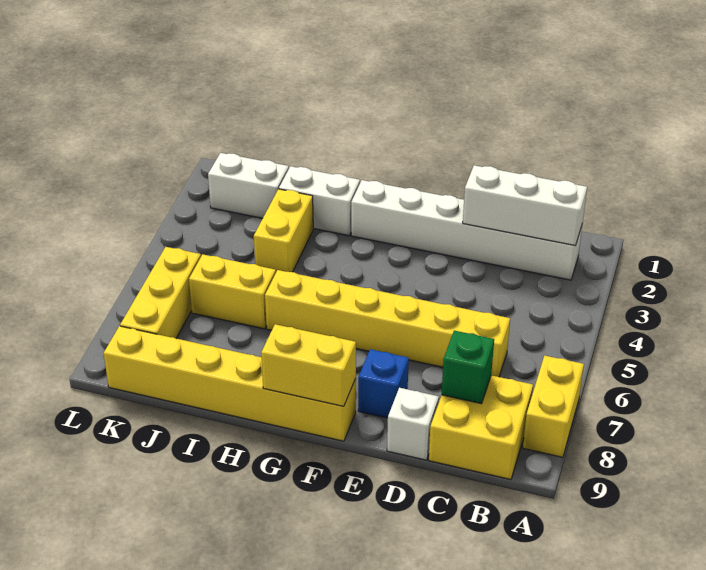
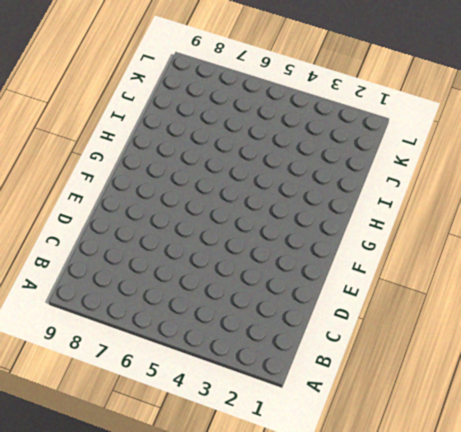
none -> yellow 1x2 brick [523,355,584,457]
none -> white 1x6 brick [351,180,582,280]
none -> yellow 2x2 brick [429,375,533,479]

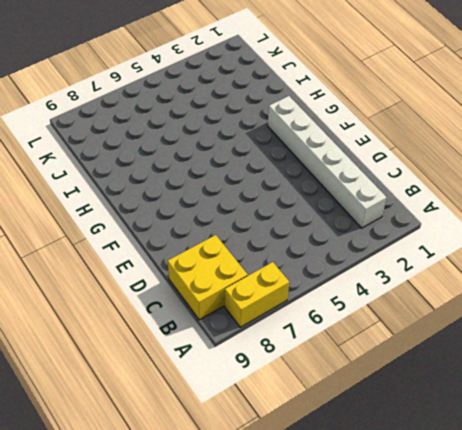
none -> yellow 1x6 brick [265,270,510,377]
none -> white 1x1 brick [387,388,439,460]
none -> blue 1x1 brick [358,349,409,418]

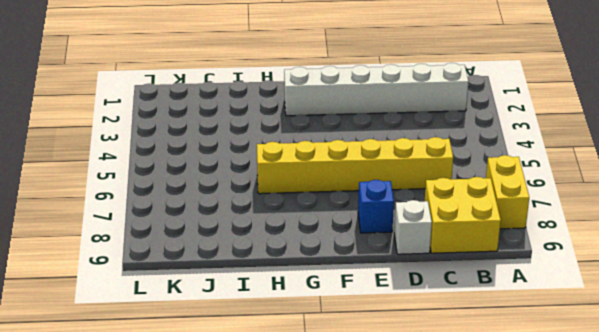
none -> yellow 1x6 brick [104,326,356,441]
none -> white 1x2 brick [279,166,360,236]
none -> yellow 1x2 brick [254,189,313,272]

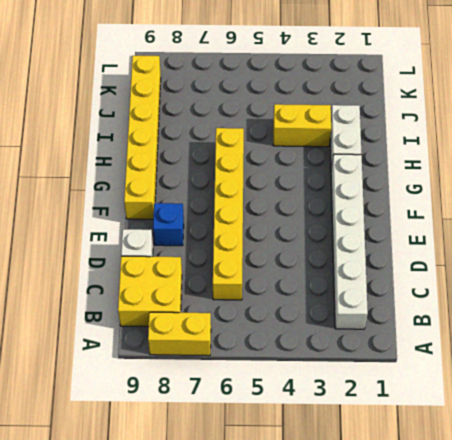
none -> yellow 1x2 brick [189,254,276,329]
none -> white 1x2 brick [208,153,289,218]
none -> yellow 1x3 brick [120,247,201,338]

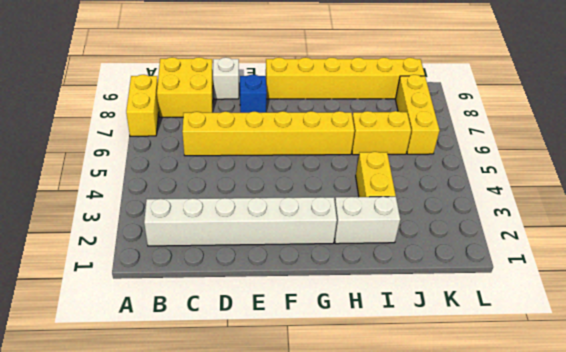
none -> white 1x2 brick [208,153,289,218]
none -> white 1x3 brick [463,165,587,246]
none -> green 1x1 brick [442,331,494,404]

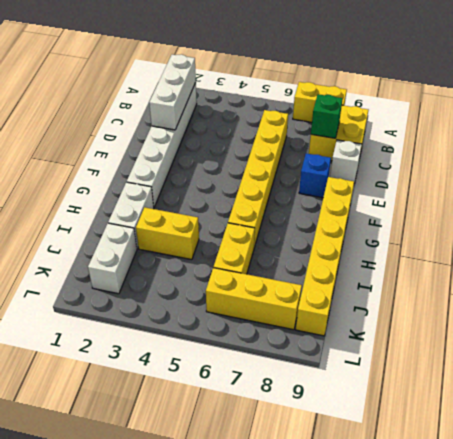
none -> yellow 1x2 brick [261,324,356,406]

